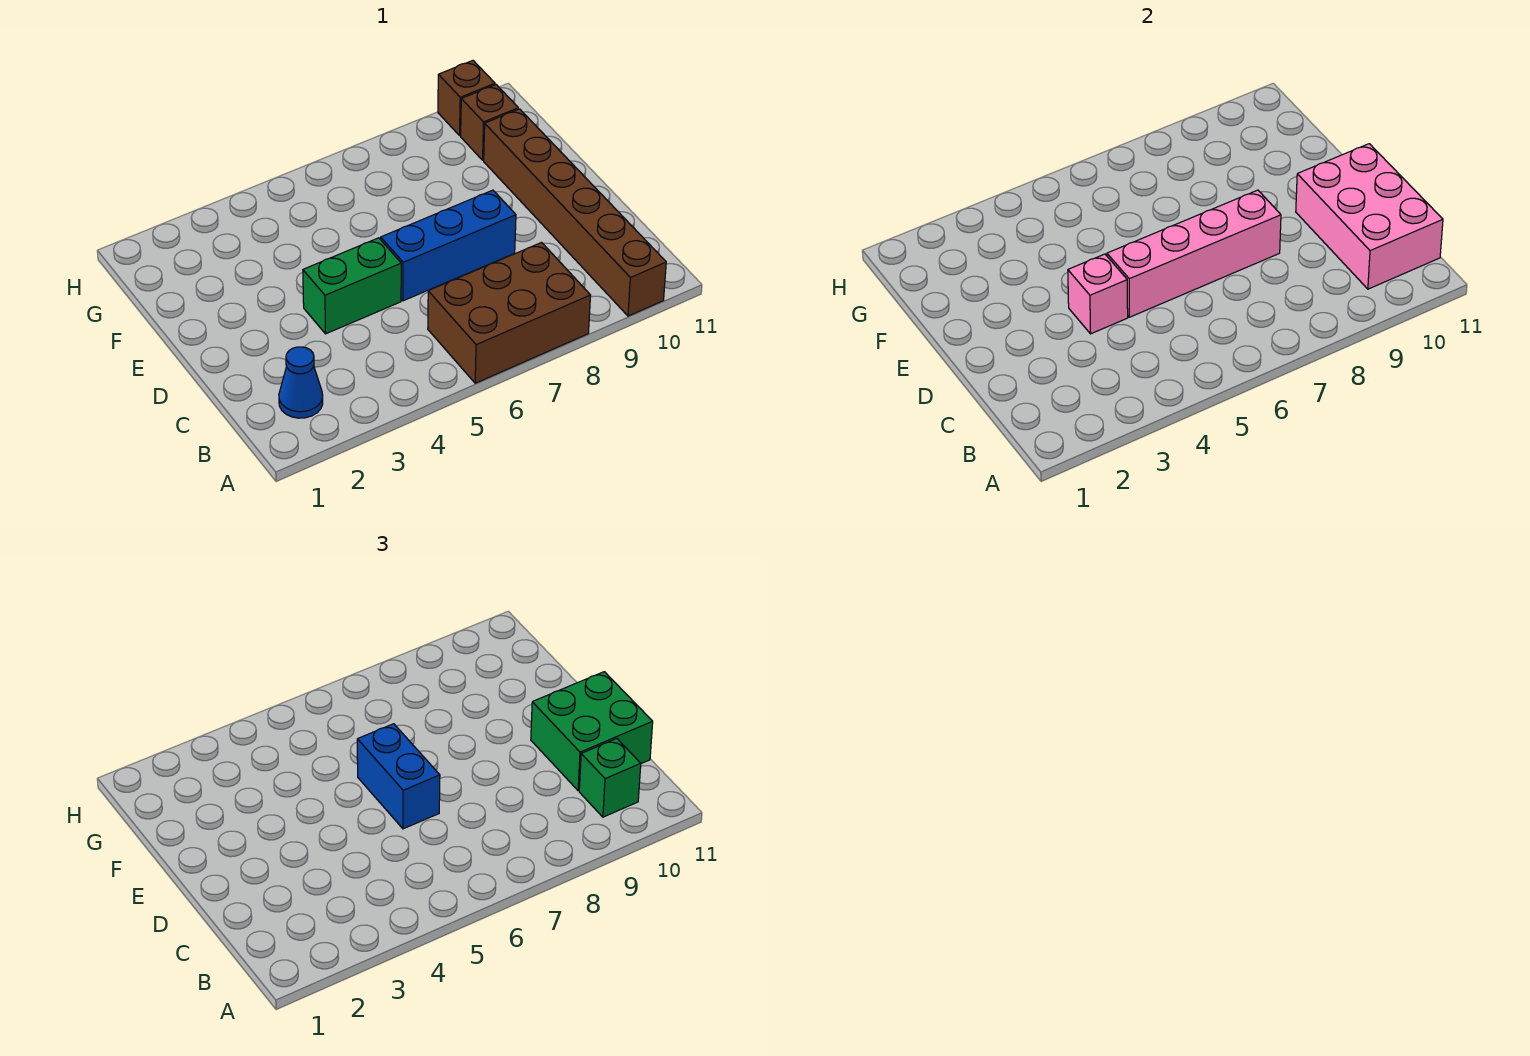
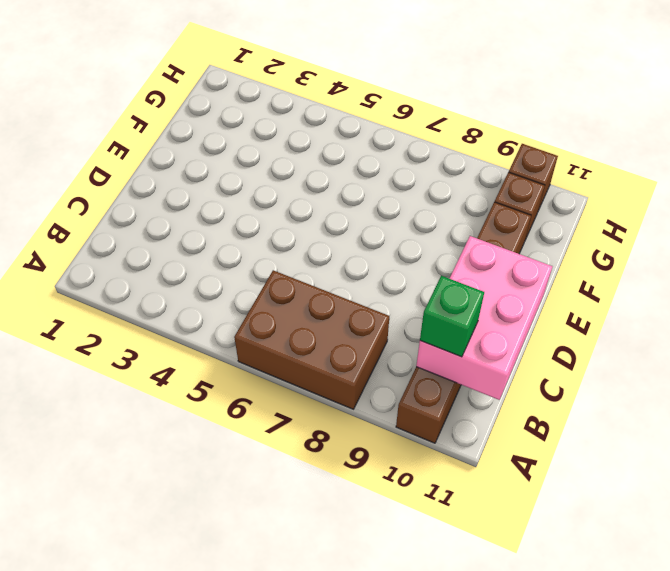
none -> blue 1x1 cone [279,347,323,418]
none -> green 1x2 brick [303,238,401,334]
none -> blue 1x3 brick [381,190,516,301]

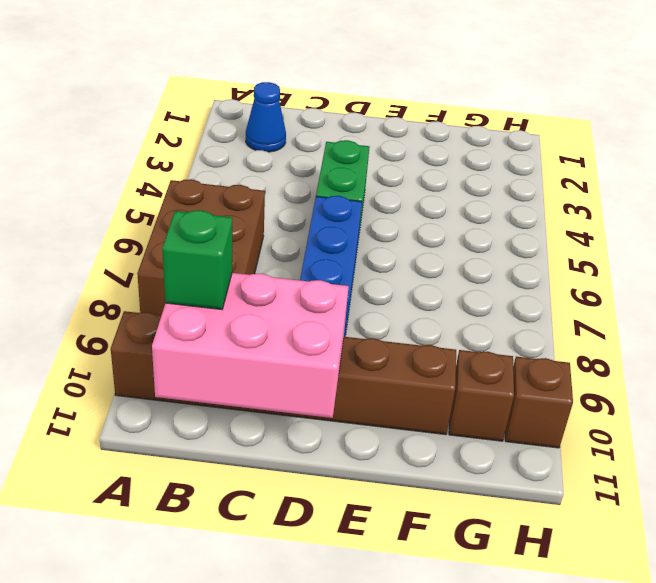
none -> pink 1x1 brick [1068,254,1128,334]
none -> pink 1x4 brick [1107,190,1281,317]
none -> green 2x2 brick [531,672,653,791]

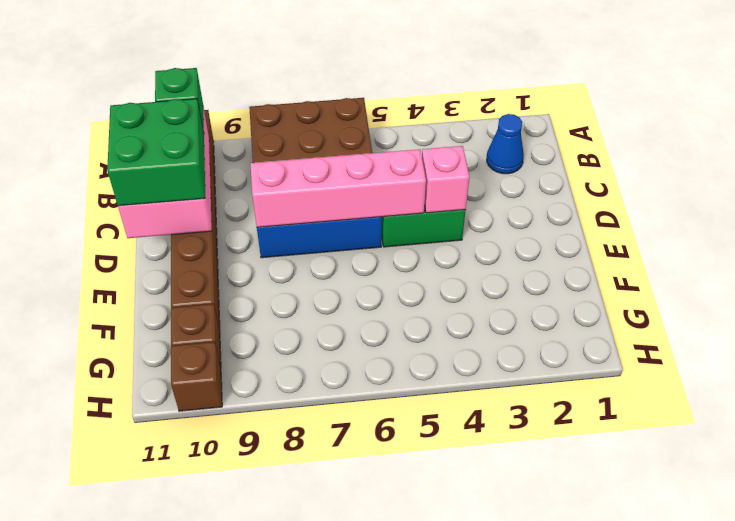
none -> blue 1x2 brick [357,724,440,829]

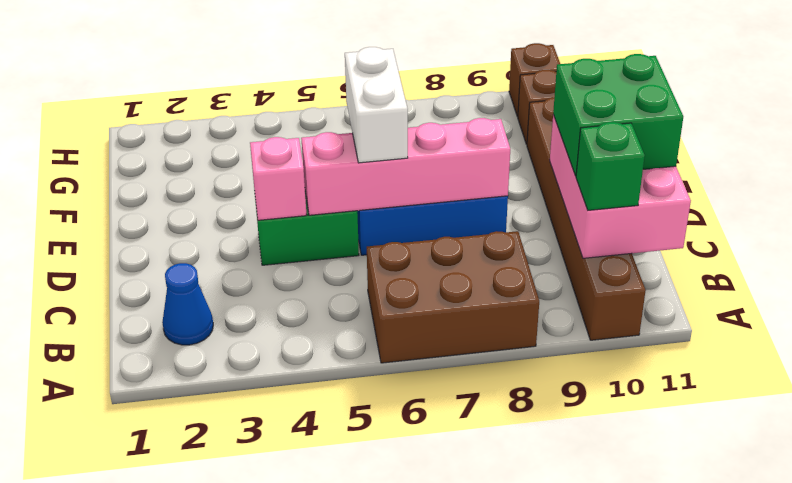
white 1x2 brick [345,47,408,163] -> blue 1x2 brick [357,724,440,829]

